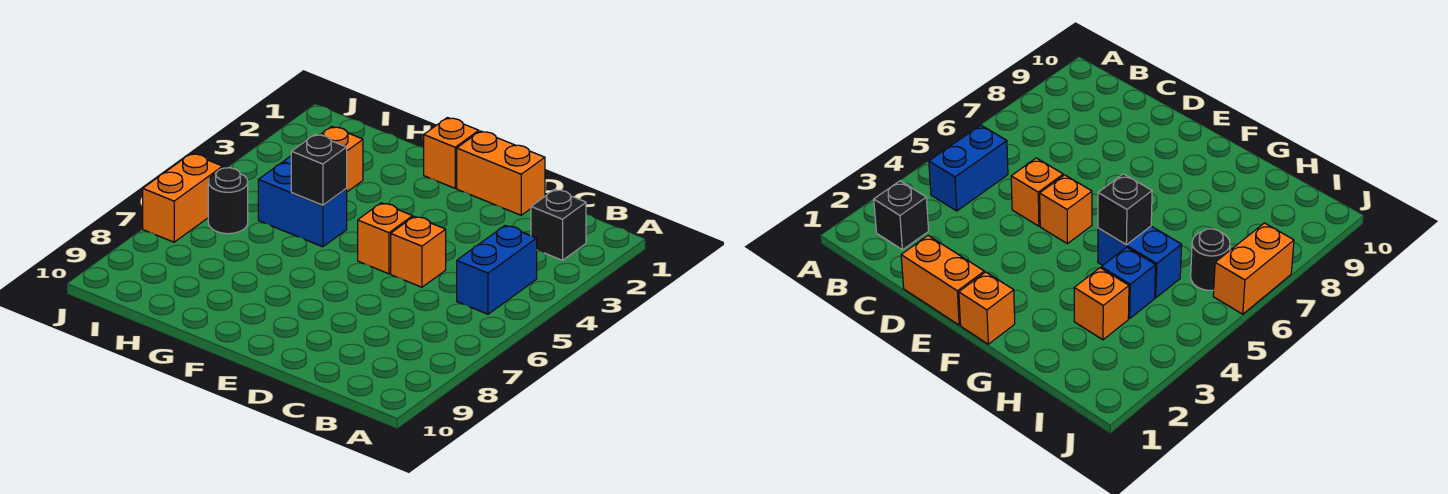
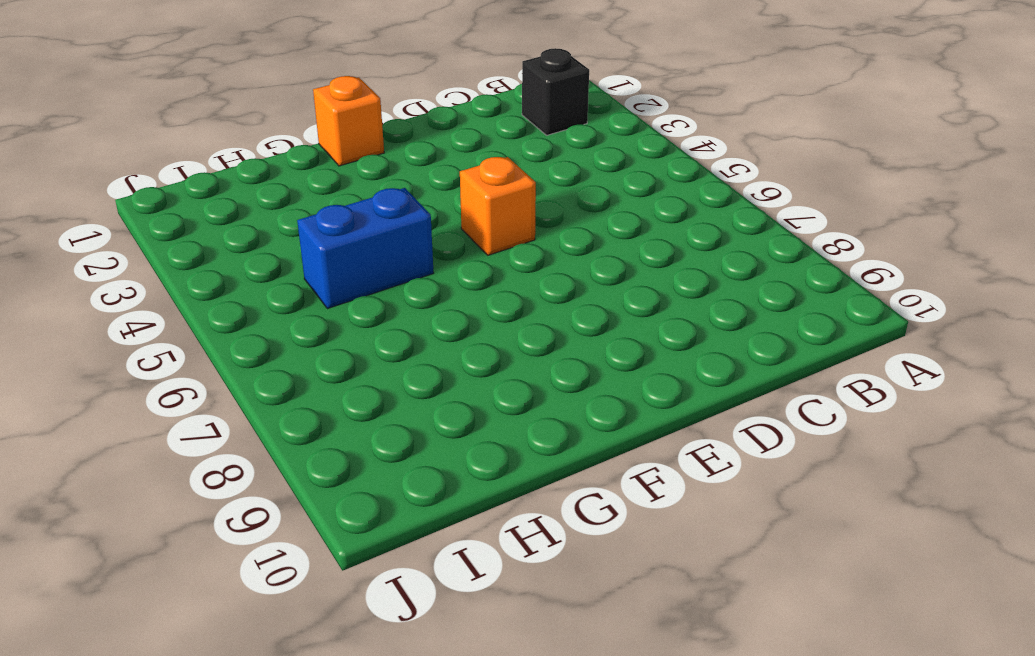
none -> blue 1x2 brick [457,225,537,314]
none -> orange 1x2 brick [457,131,545,215]
none -> orange 1x1 brick [391,216,446,287]

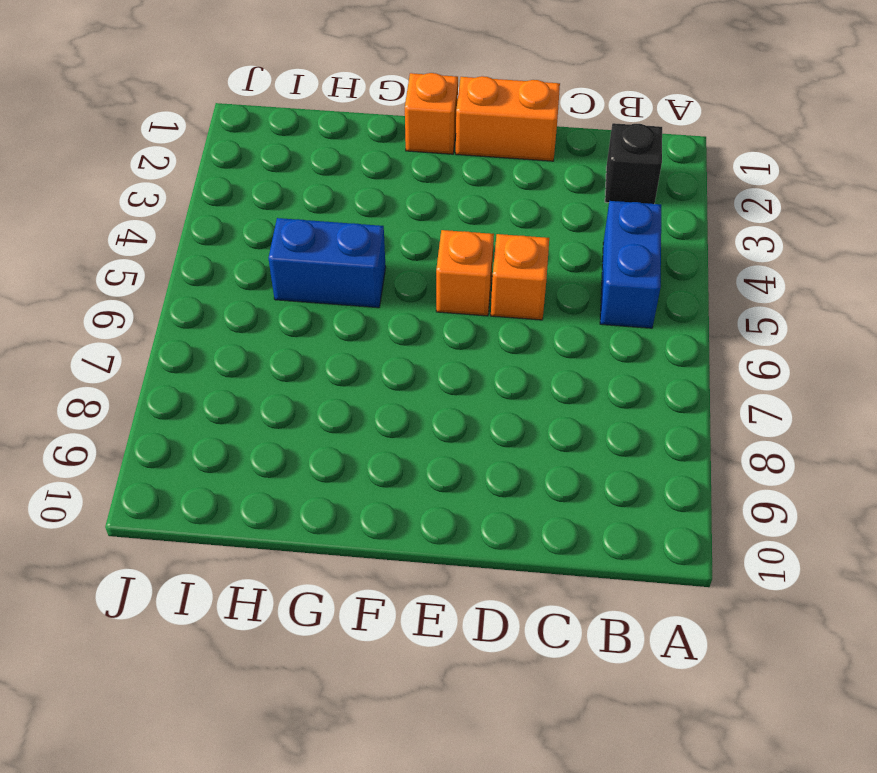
none -> orange 1x1 brick [320,126,363,192]
none -> blue 1x1 brick [1101,247,1156,319]
none -> black 1x1 round brick [208,168,248,234]

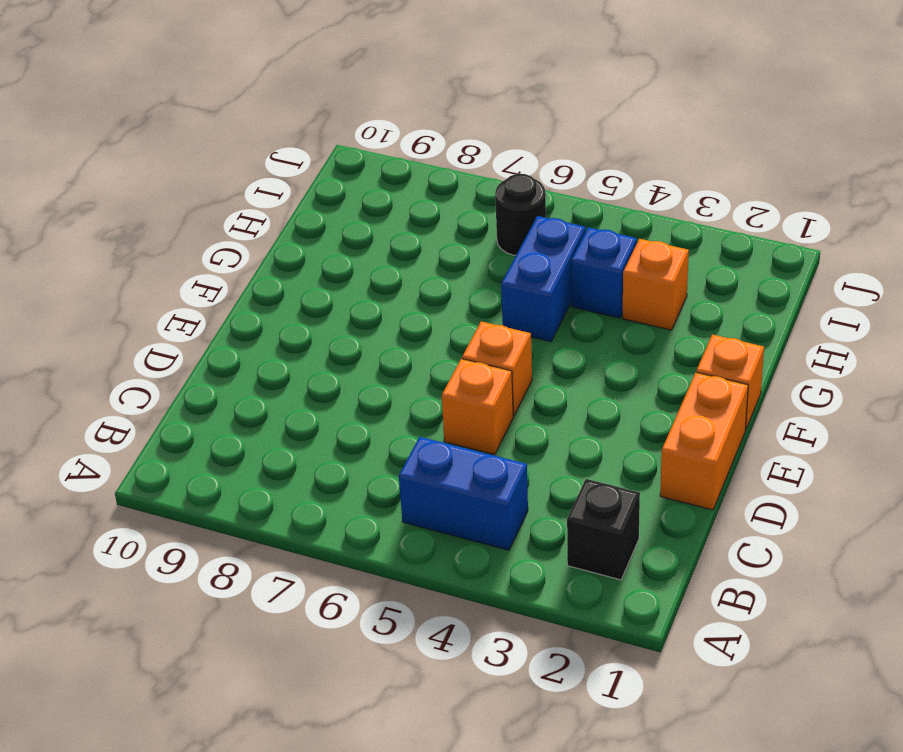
none -> orange 1x2 brick [143,153,223,242]
none -> black 1x1 brick [291,134,347,205]

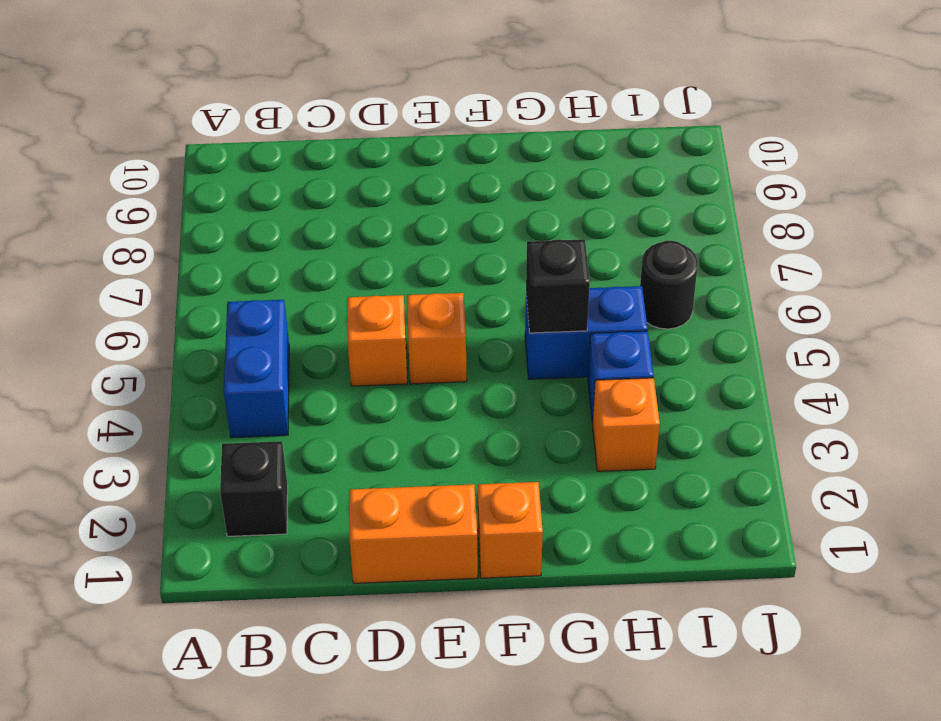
none -> orange 1x2 brick [143,153,223,242]

